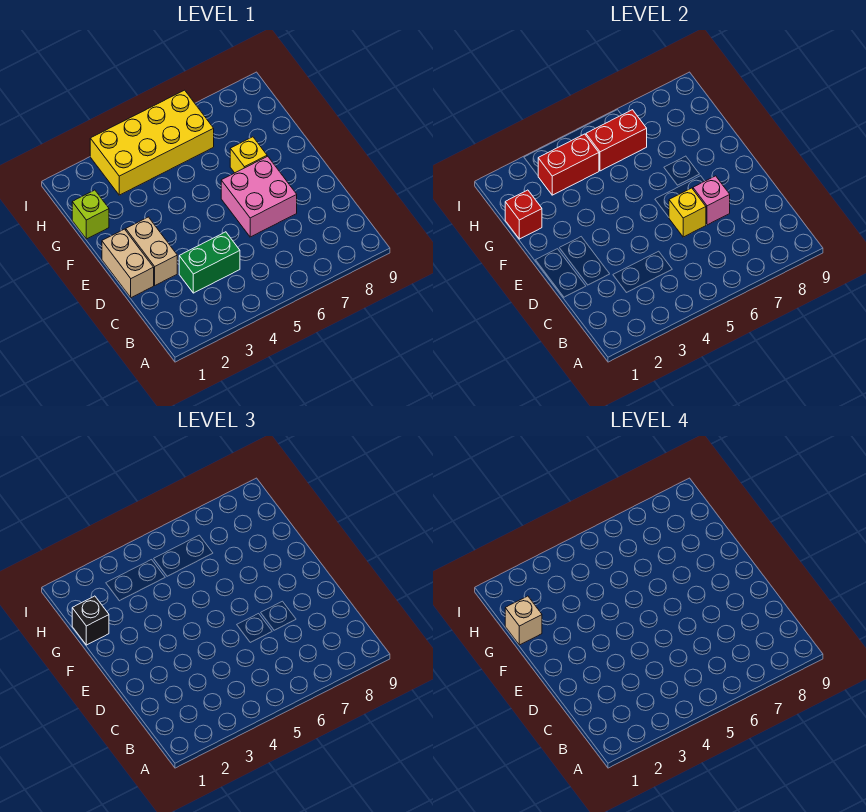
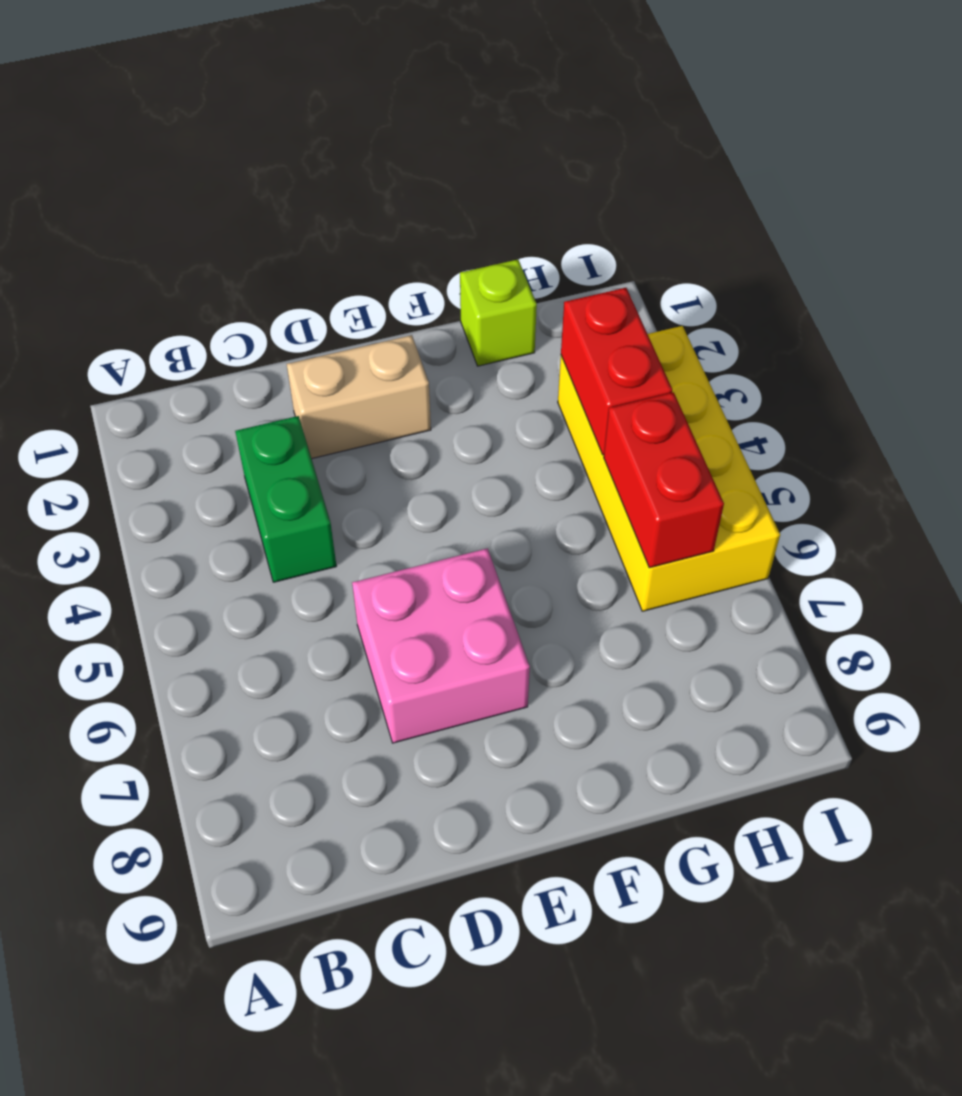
none -> tan 1x2 brick [102,229,154,298]
none -> yellow 1x1 brick [230,137,267,173]
none -> yellow 1x1 brick [669,188,706,237]

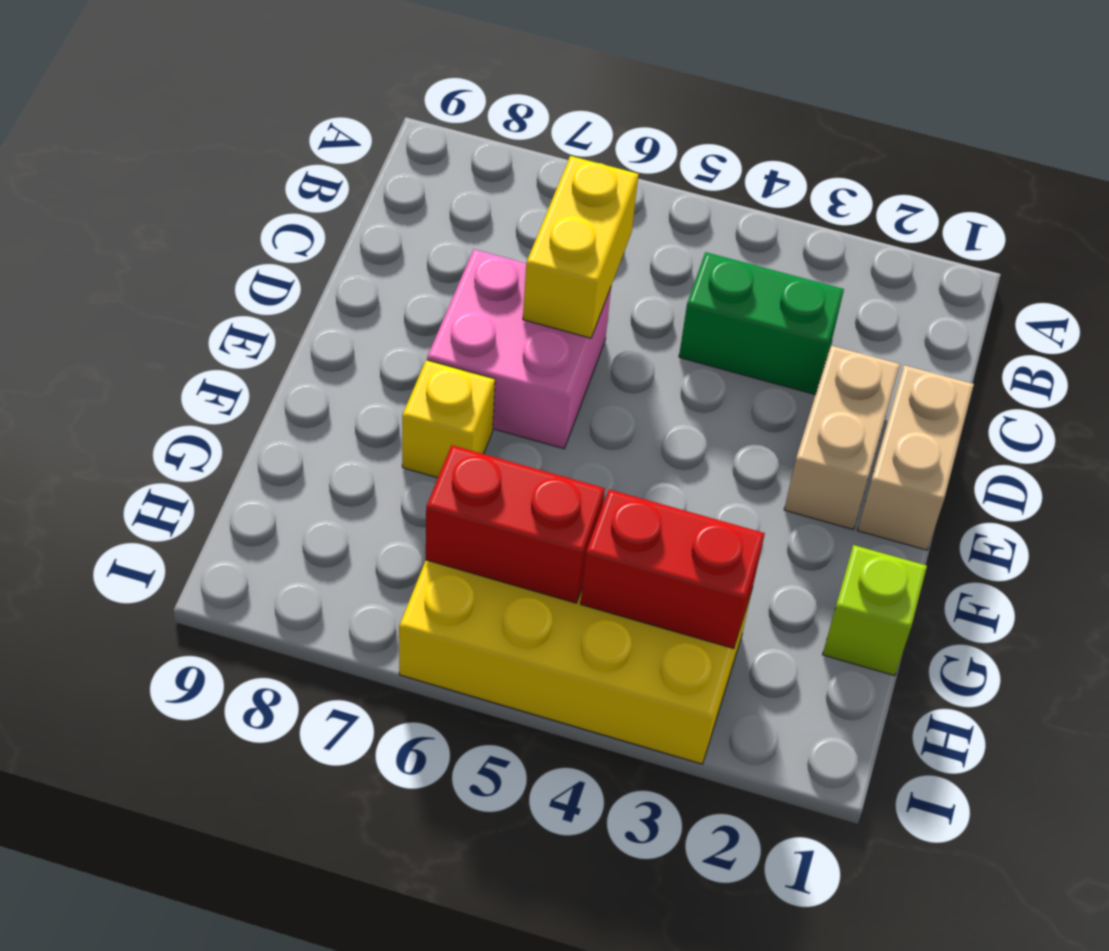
yellow 1x2 brick [523,156,638,338] -> yellow 1x1 brick [669,188,706,237]
none -> pink 1x1 brick [693,176,730,225]
none -> red 1x1 brick [505,190,542,239]
none -> black 1x1 brick [72,596,109,645]

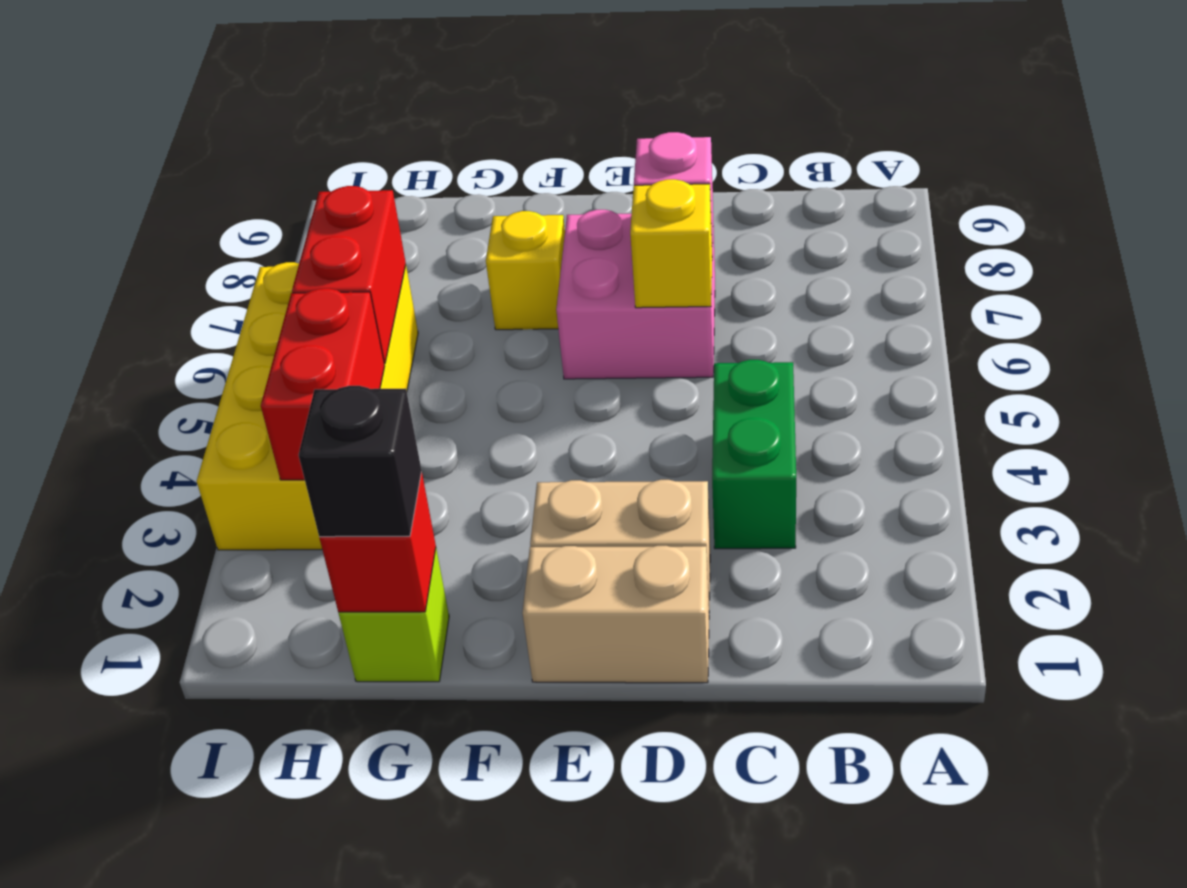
none -> tan 1x1 brick [505,596,542,645]

